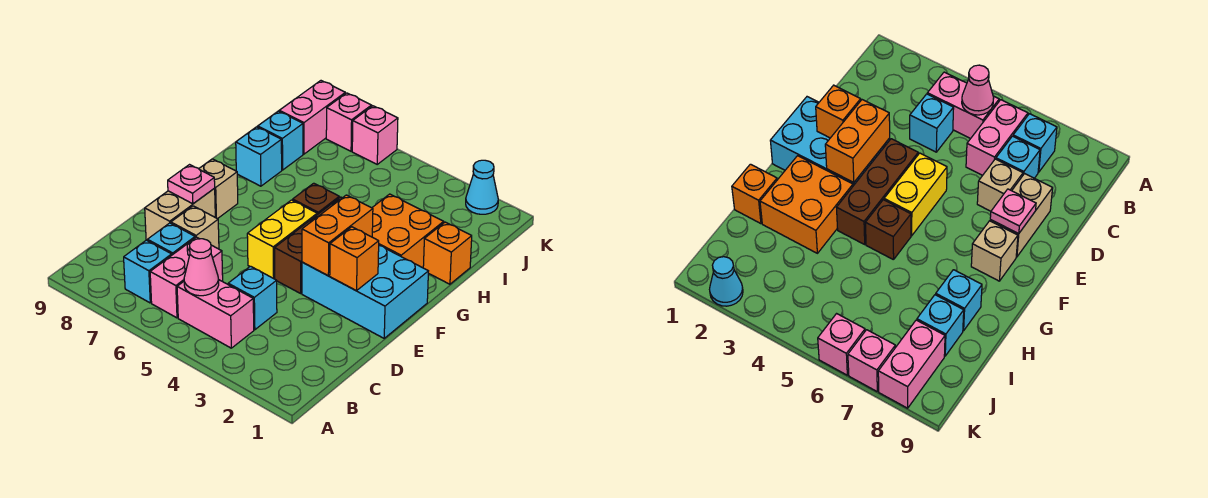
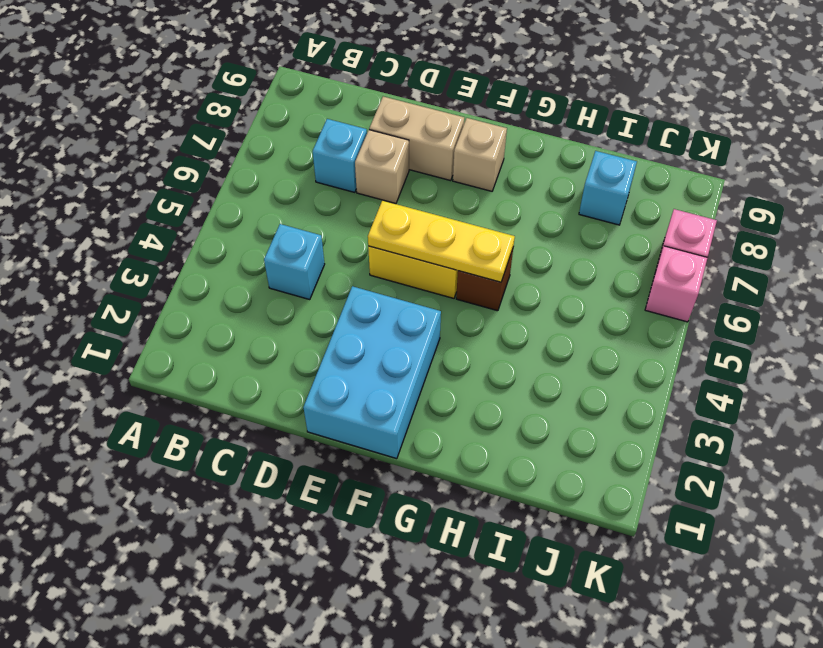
yellow 1x3 plate [368,201,515,282] -> none
none -> pink 1x2 brick [177,279,254,348]
none -> pink 1x2 brick [150,237,223,318]
none -> cyan 1x1 brick [124,240,172,303]

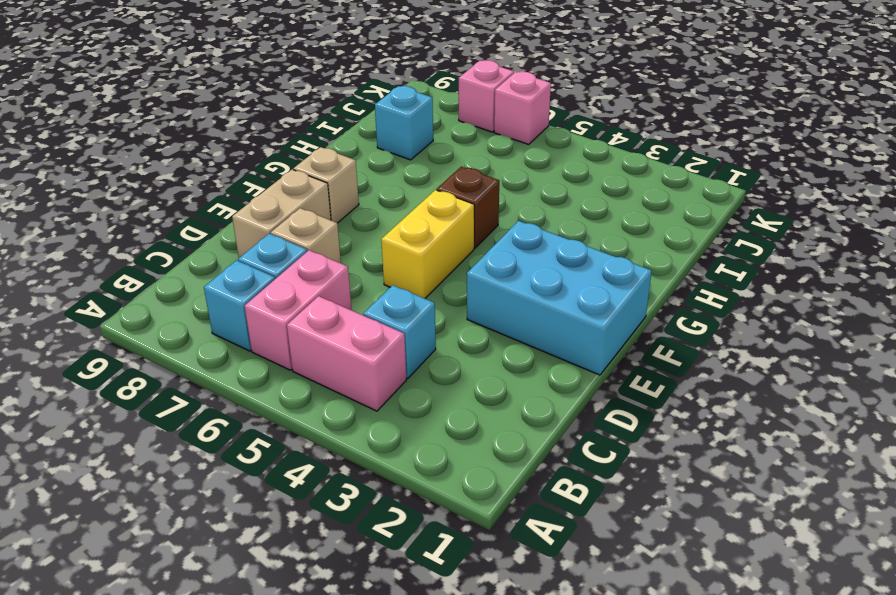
none -> brown 1x3 brick [275,197,342,293]
none -> orange 2x2 brick [372,194,444,268]
none -> orange 1x1 brick [423,222,472,284]

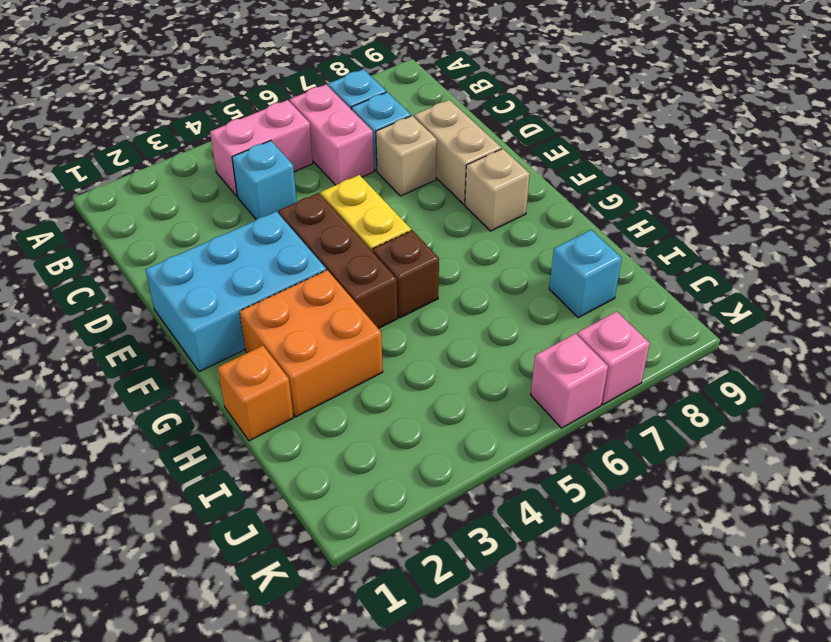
none -> cyan 1x1 brick [236,127,282,186]
none -> pink 1x2 brick [279,81,345,154]
none -> cyan 1x1 cone [466,160,498,214]

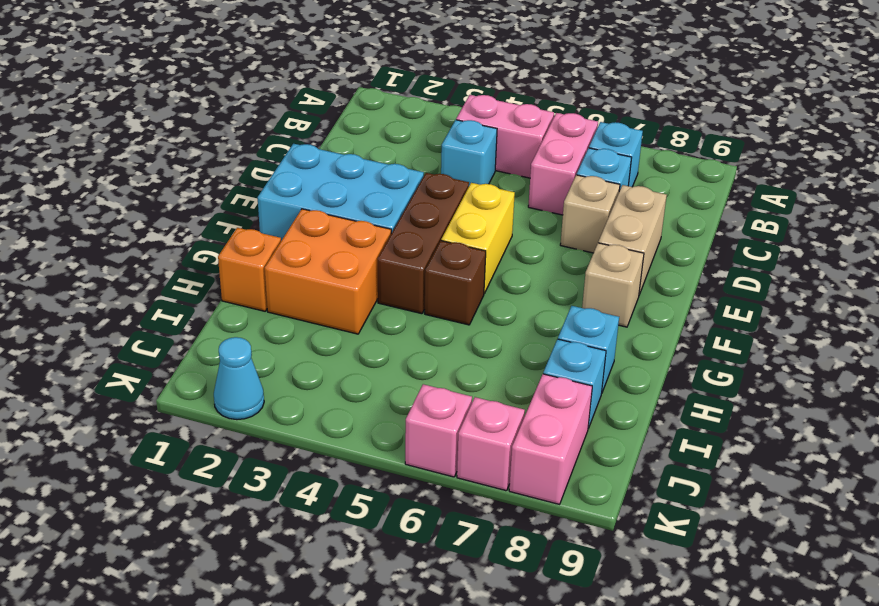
none -> pink 1x1 cone [184,239,219,296]
none -> orange 1x1 brick [330,227,379,291]
none -> orange 1x2 brick [302,195,373,276]

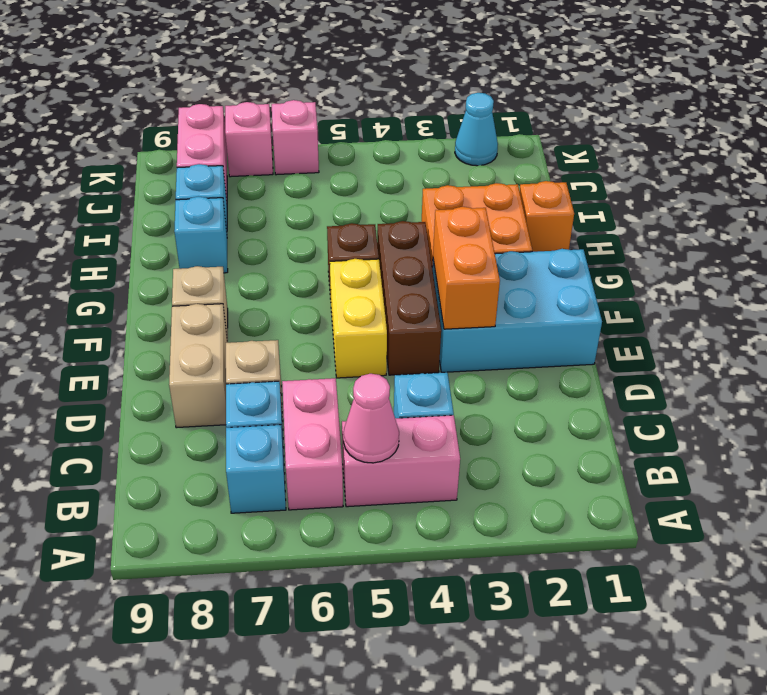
none -> orange 1x1 brick [330,227,379,291]
none -> pink 1x1 plate [168,165,215,204]

